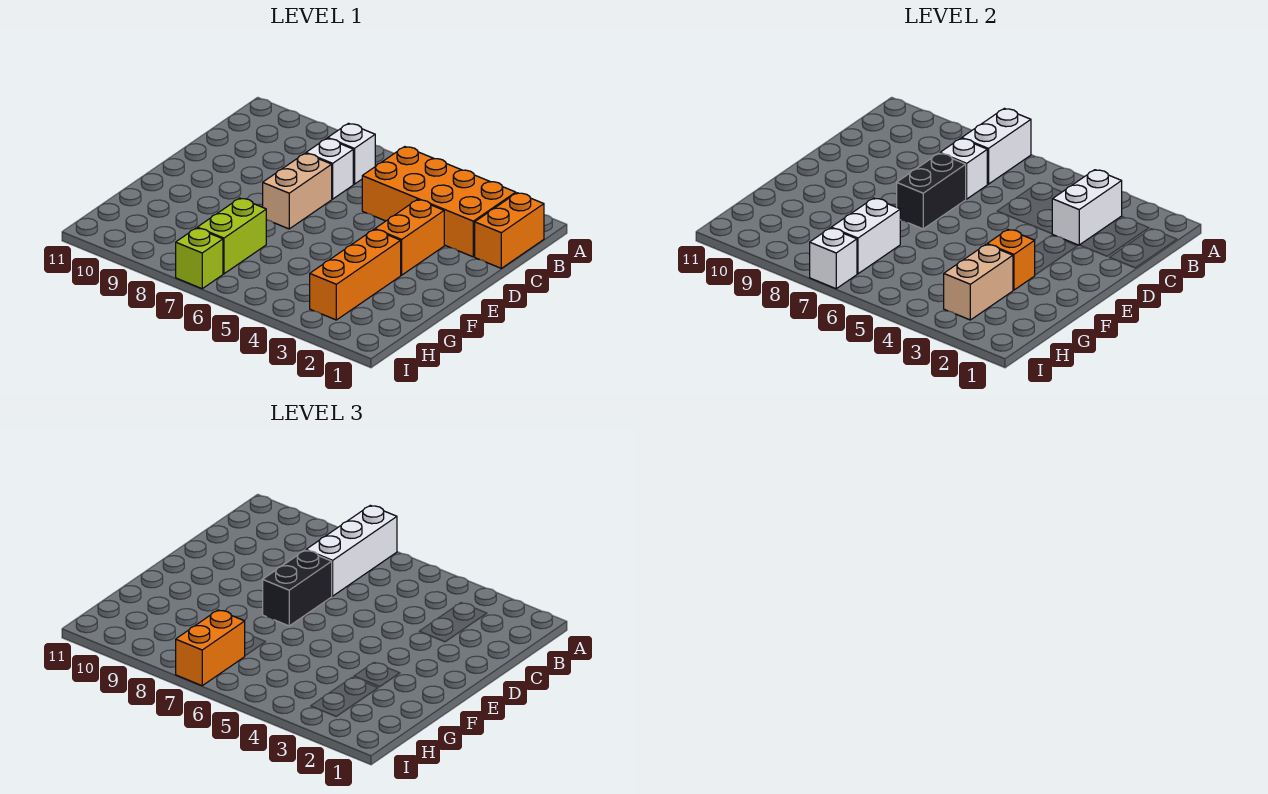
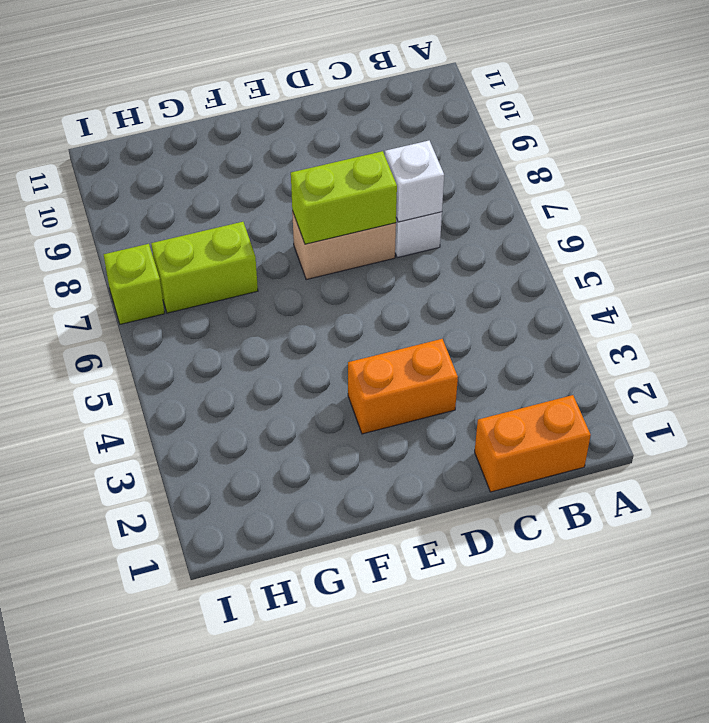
lime 1x2 brick [291,151,397,244] -> black 1x2 brick [897,153,966,229]
none -> orange 2x4 brick [362,147,516,257]
none -> white 1x1 brick [328,123,375,184]
none -> orange 1x3 brick [310,230,401,320]

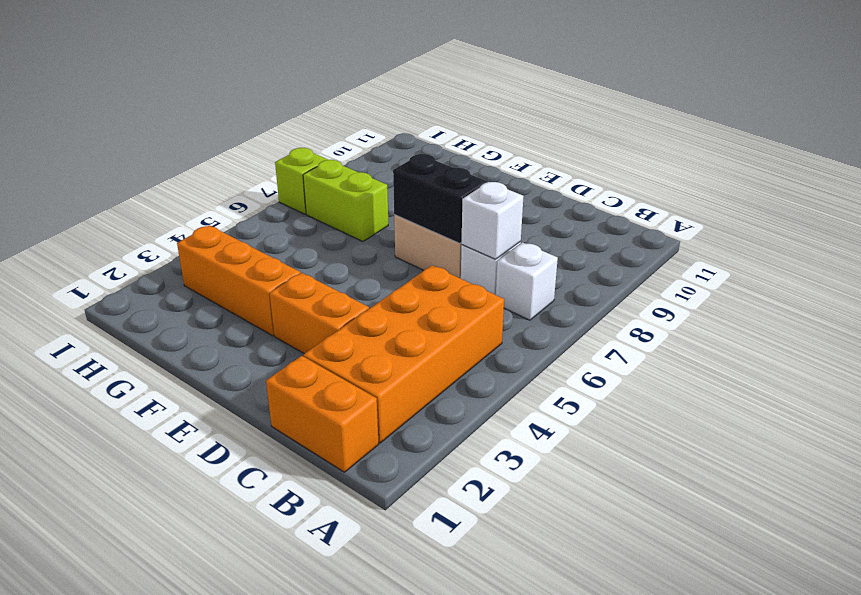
none -> white 1x2 brick [962,108,1031,184]
none -> white 1x2 brick [1052,170,1122,245]
none -> orange 1x1 brick [987,230,1035,290]

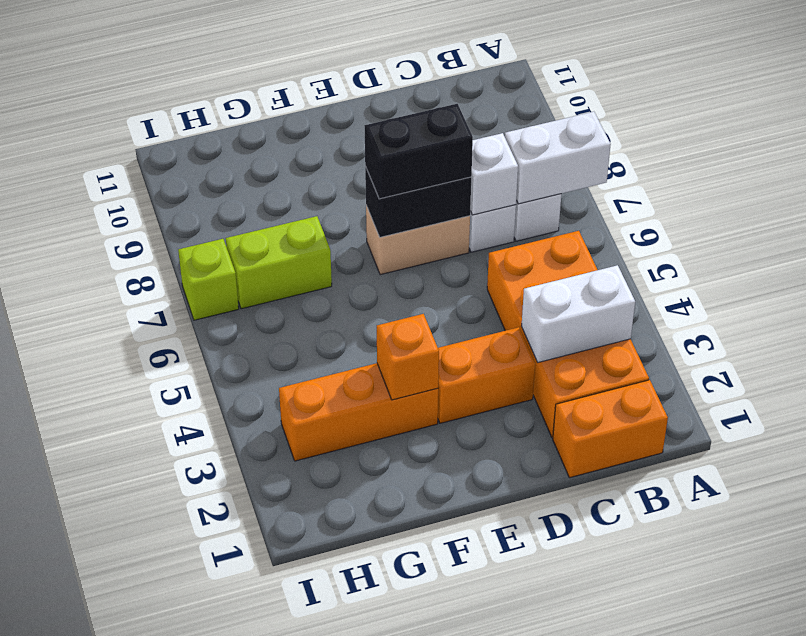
none -> tan 1x2 brick [944,244,1013,320]
none -> white 1x2 brick [831,198,900,274]
none -> white 1x1 brick [810,228,857,289]

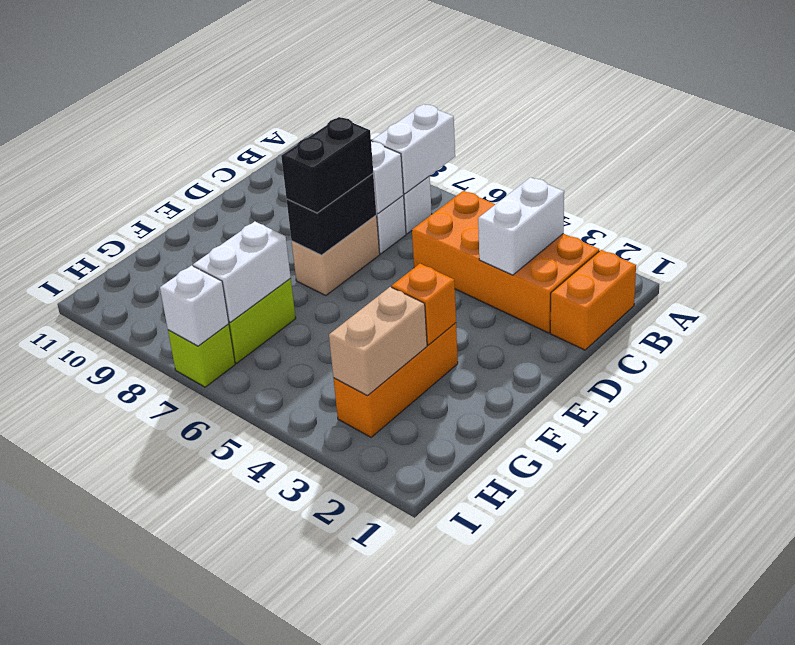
none -> orange 1x2 brick [375,200,444,275]
none -> white 1x3 brick [306,505,397,596]
none -> orange 1x2 brick [176,610,245,686]

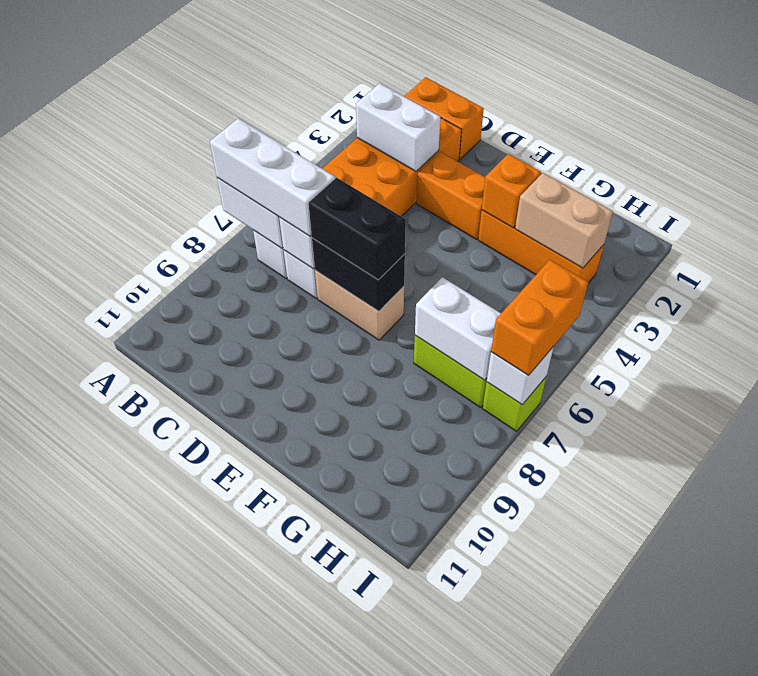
orange 1x2 brick [491,260,588,375] -> orange 1x2 brick turned to [176,610,245,686]

